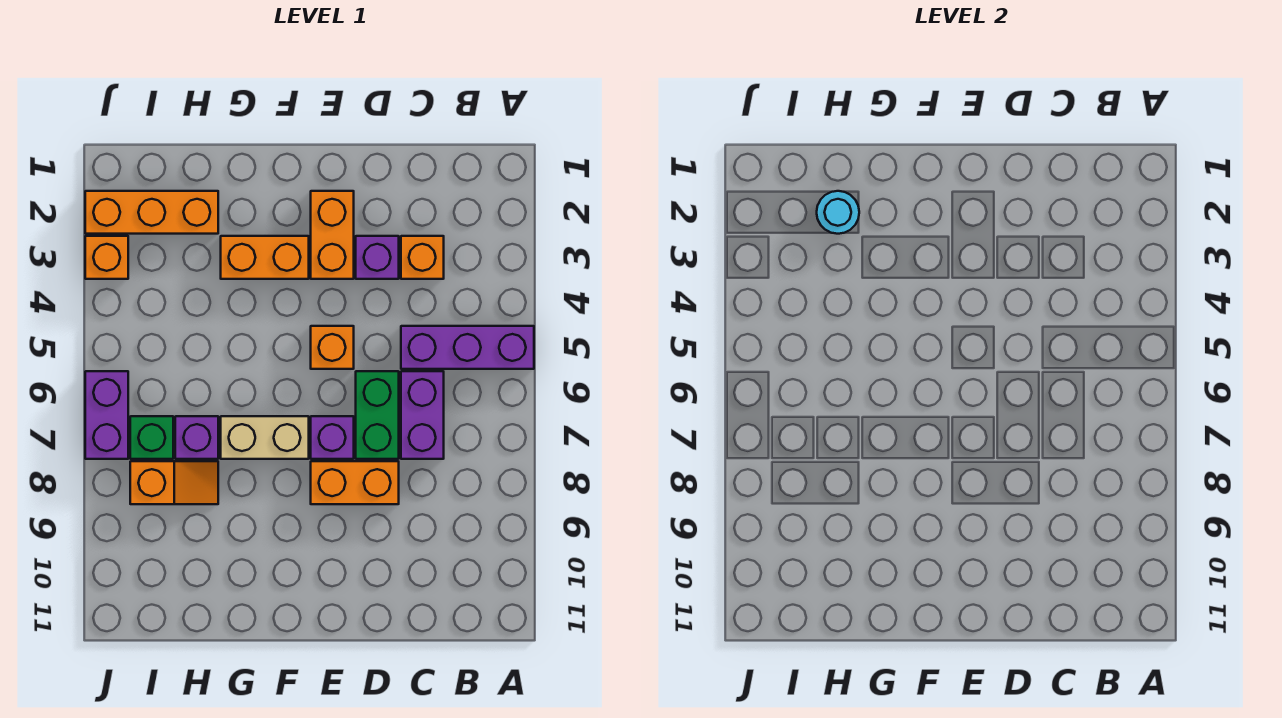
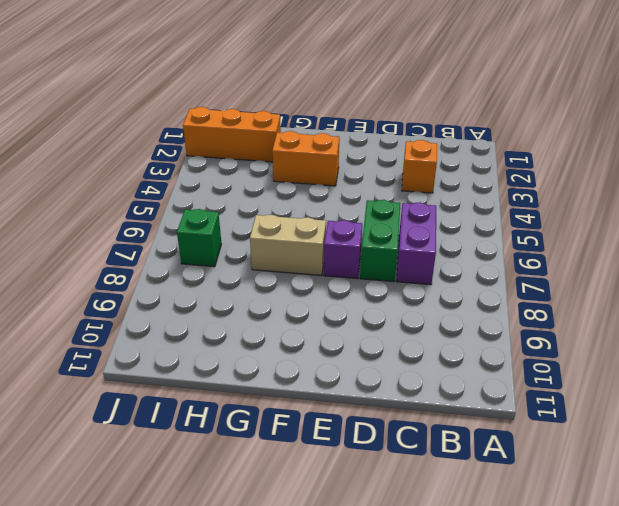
none -> purple 1x3 brick [401,326,534,369]
none -> purple 1x1 brick [356,236,399,279]
none -> orange 1x2 brick [311,461,399,504]

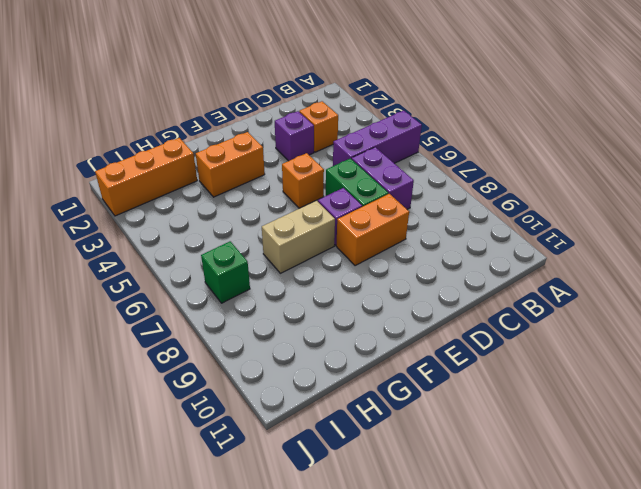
none -> orange 1x2 brick [311,191,354,279]
none -> purple 1x1 brick [175,416,218,459]
none -> orange 1x2 slope [130,461,218,504]

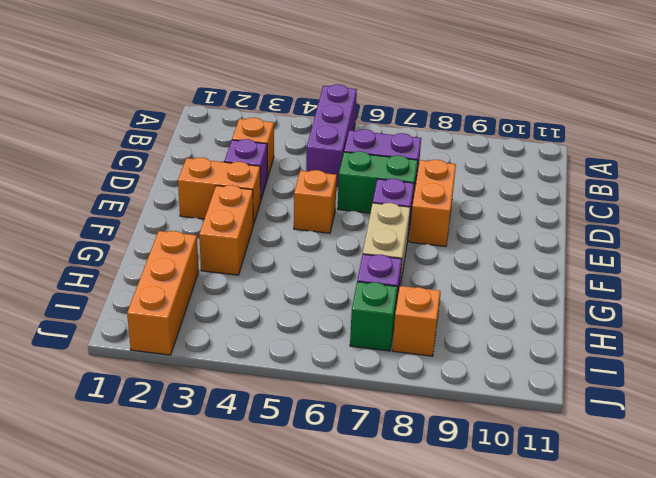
none -> orange 1x1 brick [85,236,128,279]
none -> purple 1x2 brick [85,371,128,459]
none -> cyan 1x1 round brick [817,191,859,234]

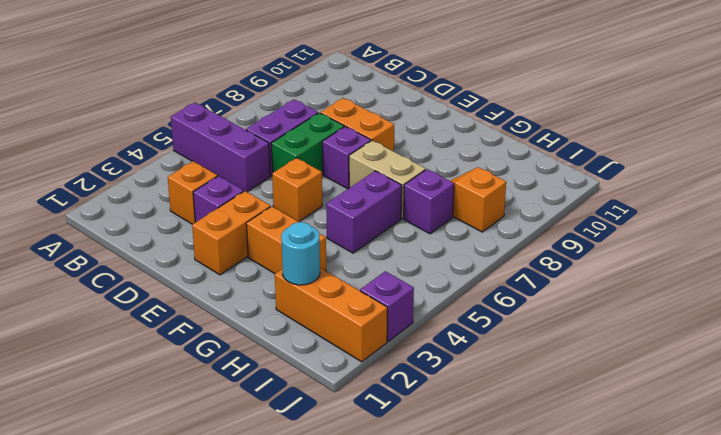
purple 1x2 brick [326,171,402,253] -> purple 1x2 brick moved to [85,371,128,459]
purple 1x1 brick [360,271,414,341] -> orange 1x1 brick [85,236,128,279]
none -> green 1x1 brick [130,416,173,459]

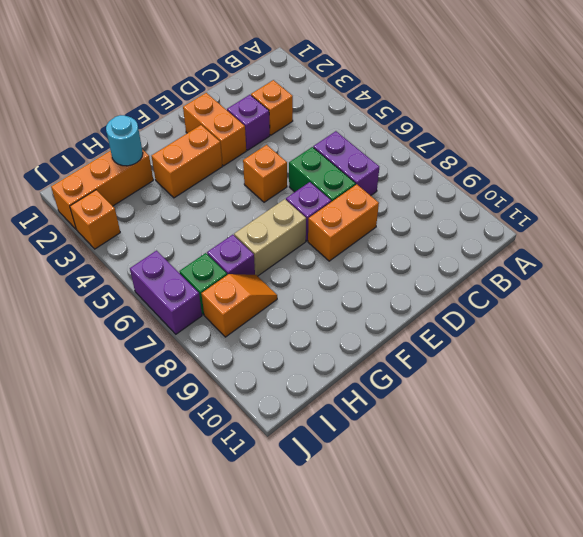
none -> purple 1x3 brick [401,326,534,369]

